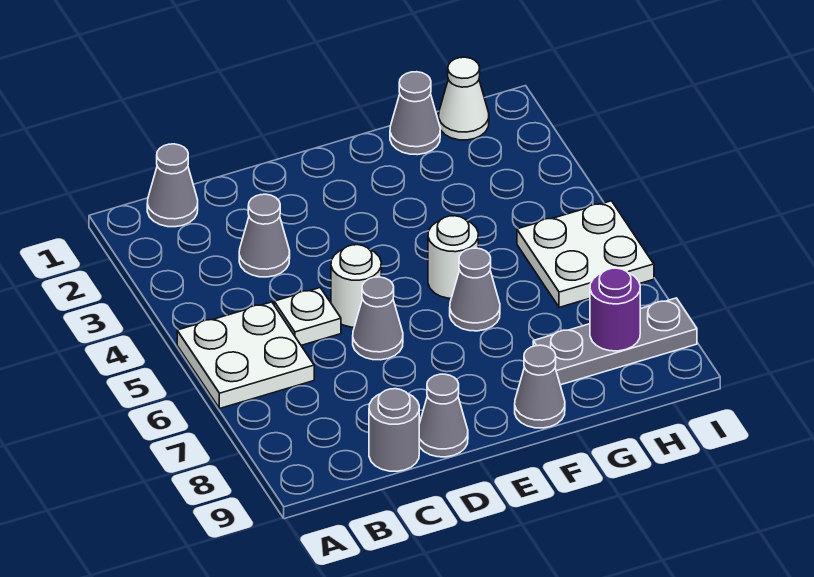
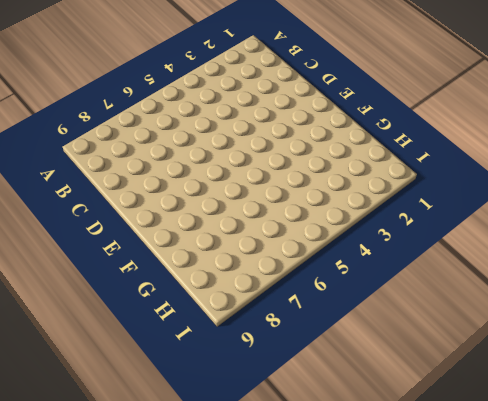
none -> white 2x2 plate [177,302,314,409]
none -> grey 1x1 cone [147,144,198,227]
none -> grey 1x1 cone [239,194,290,277]

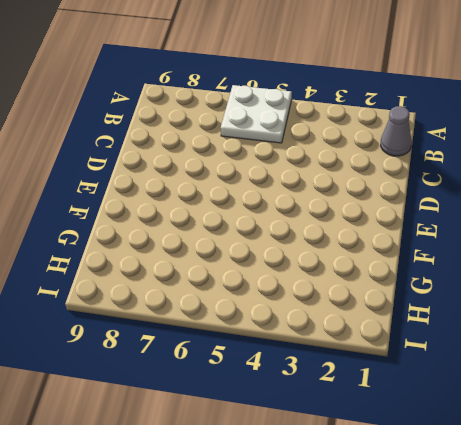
none -> grey 1x1 cone [239,194,290,277]
none -> white 1x1 plate [274,288,341,345]
none -> grey 1x1 round brick [369,389,419,471]

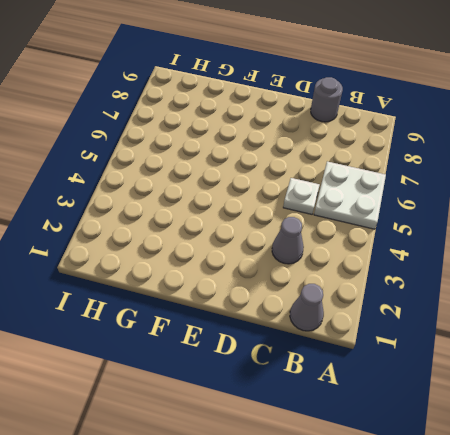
none -> white 1x1 round brick [331,245,381,327]
none -> grey 1x1 cone [353,277,403,360]
none -> grey 1x1 cone [419,374,468,457]

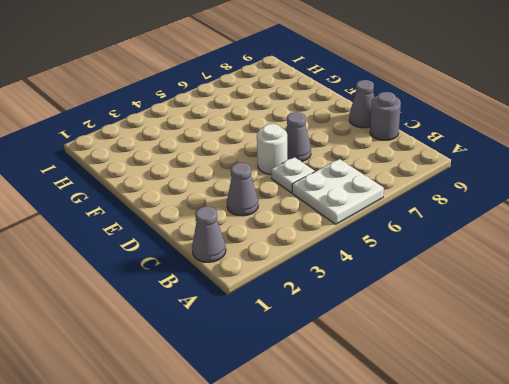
none -> white 1x1 round brick [428,216,478,298]
none -> grey 1x1 cone [450,248,500,331]
none -> grey 1x1 cone [515,345,565,428]

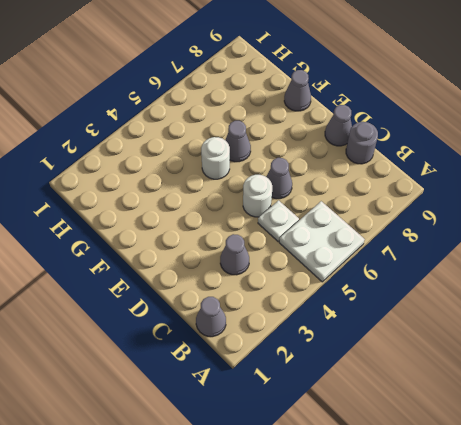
none -> grey 1x1 cone [390,72,440,155]
none -> grey 1x3 plate [533,298,697,385]
none -> white 1x1 cone [439,57,489,140]

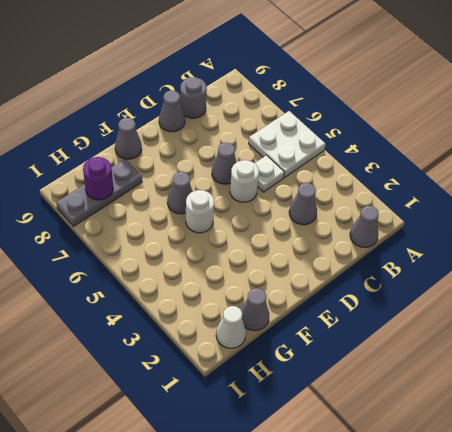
none -> white 2x2 plate [517,201,654,307]

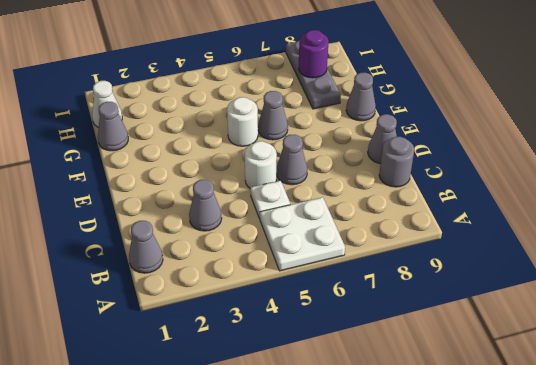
none -> white 2x2 plate [517,201,654,307]

